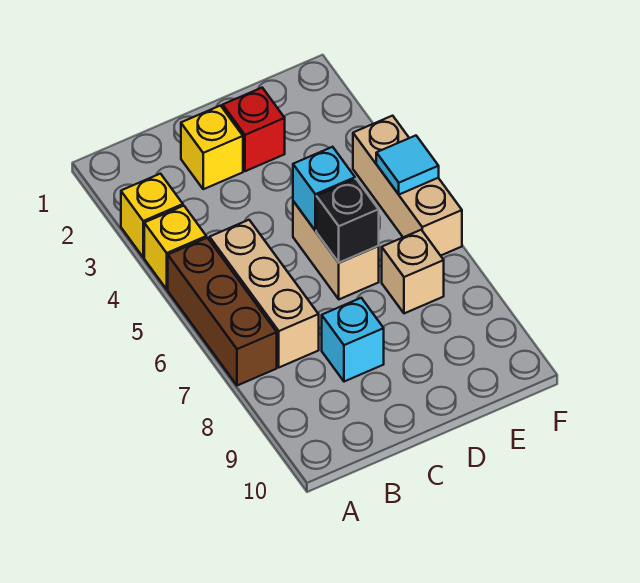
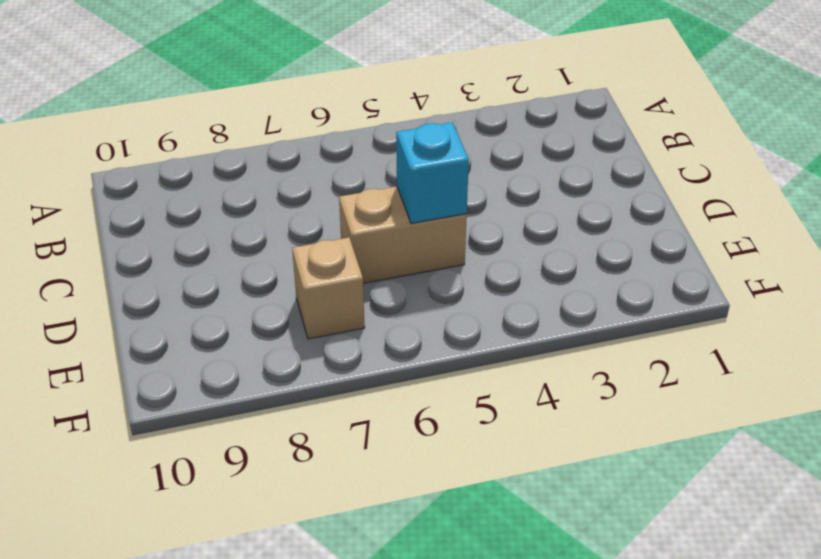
none -> yellow 1x1 brick [121,174,183,257]
none -> yellow 1x1 brick [144,206,206,289]
none -> brown 1x3 brick [168,238,277,386]

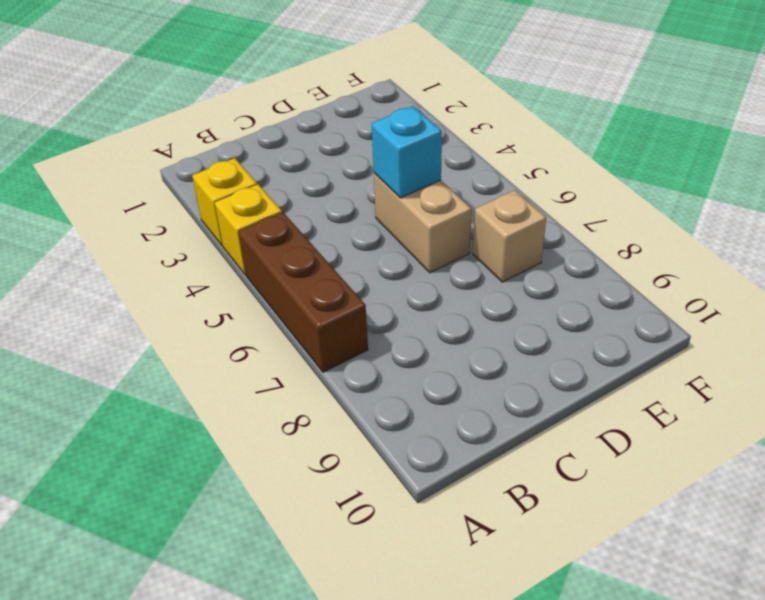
none -> tan 1x3 brick [210,220,319,367]
none -> yellow 1x1 brick [181,106,243,189]
none -> cyan 1x1 brick [322,298,384,382]

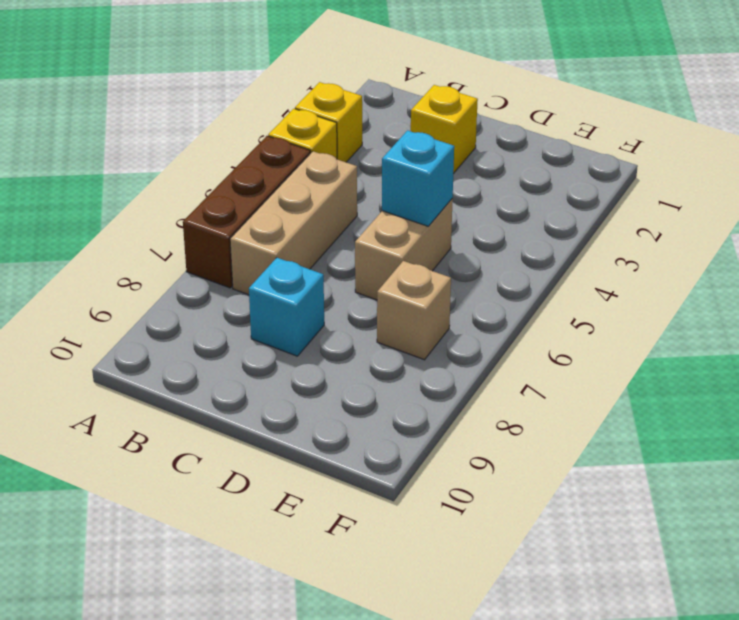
none -> red 1x1 brick [223,88,285,171]
none -> tan 1x3 brick [353,116,462,256]
none -> black 1x1 brick [316,179,379,263]

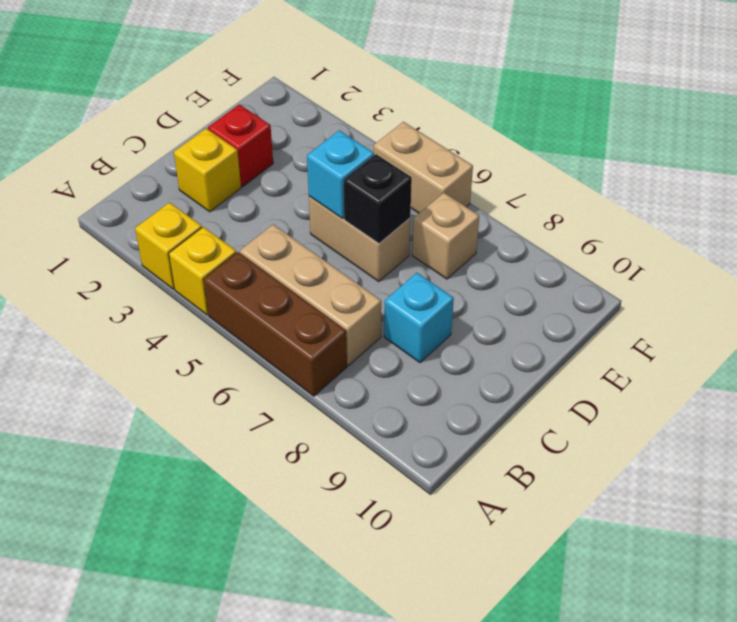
tan 1x2 brick [374,122,473,213] -> tan 1x3 brick [353,116,462,256]
none -> cyan 1x1 tile [376,136,439,194]

